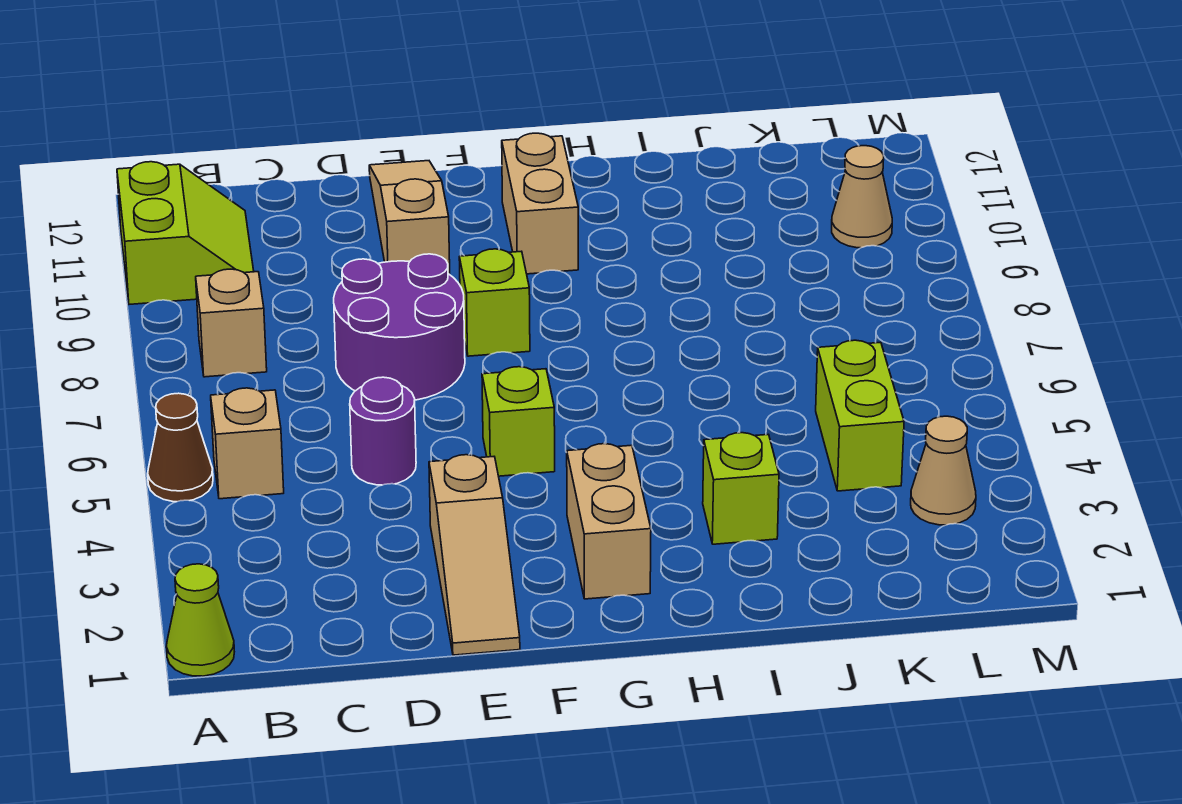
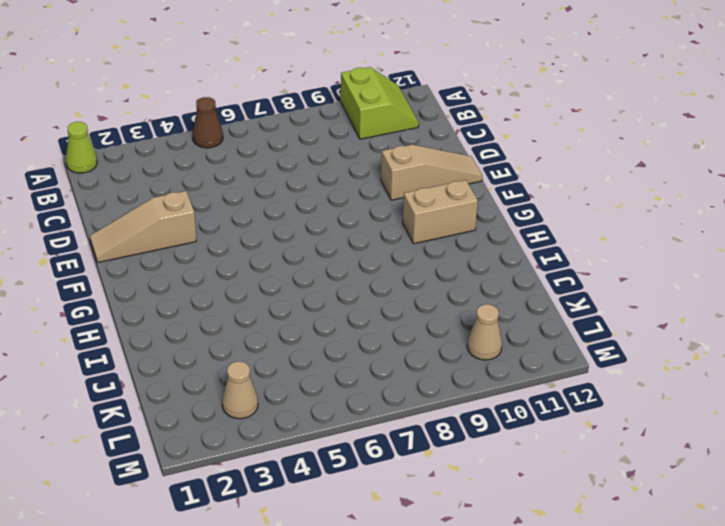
lime 2x2 slope [341,67,419,139] -> lime 2x2 slope turned to [117,162,254,304]
none -> tan 1x1 brick [211,388,284,499]
none -> tan 1x1 brick [196,269,267,377]
none -> purple 1x1 round brick [350,377,416,485]

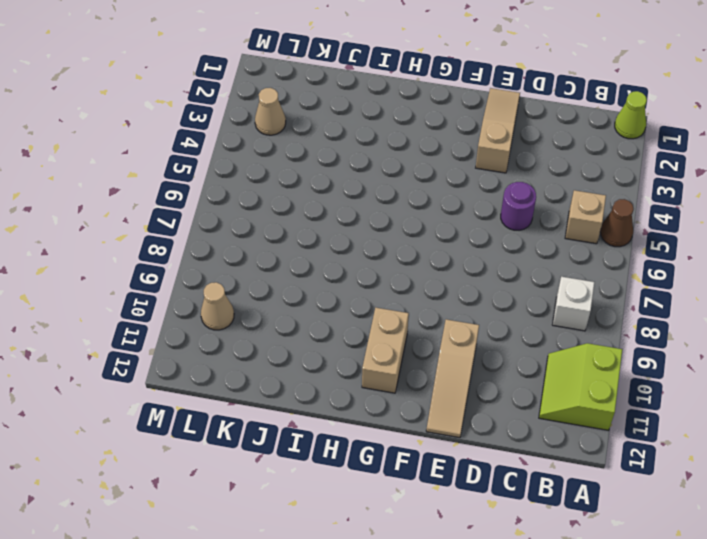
white 1x1 brick [552,277,594,331] -> tan 1x1 brick [196,269,267,377]
none -> purple 2x2 round brick [334,254,465,400]
none -> lime 1x1 brick [482,367,555,476]
none -> lime 1x1 brick [459,249,530,356]

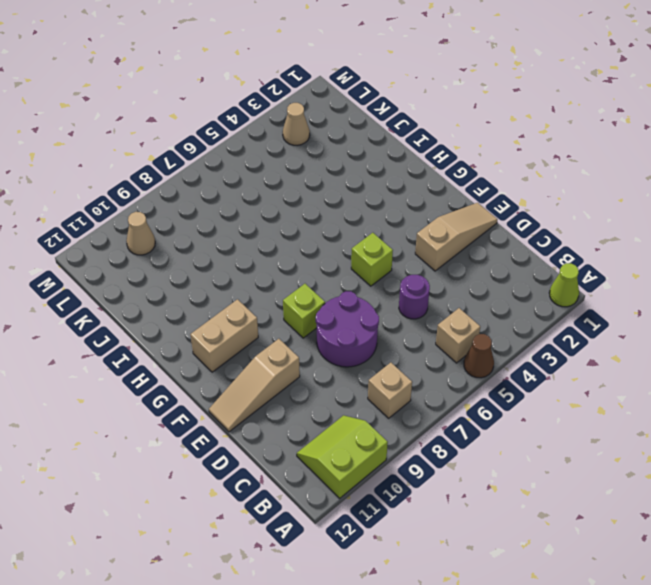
none -> tan 1x2 brick [567,444,651,599]
none -> lime 1x1 brick [703,433,779,544]
none -> lime 1x2 brick [816,340,904,491]

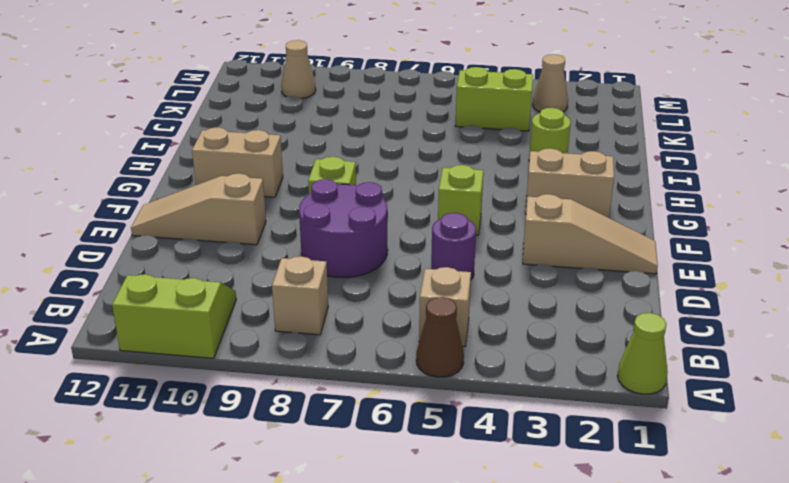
lime 1x1 round brick [529,108,571,160] -> lime 1x1 brick [703,433,779,544]

